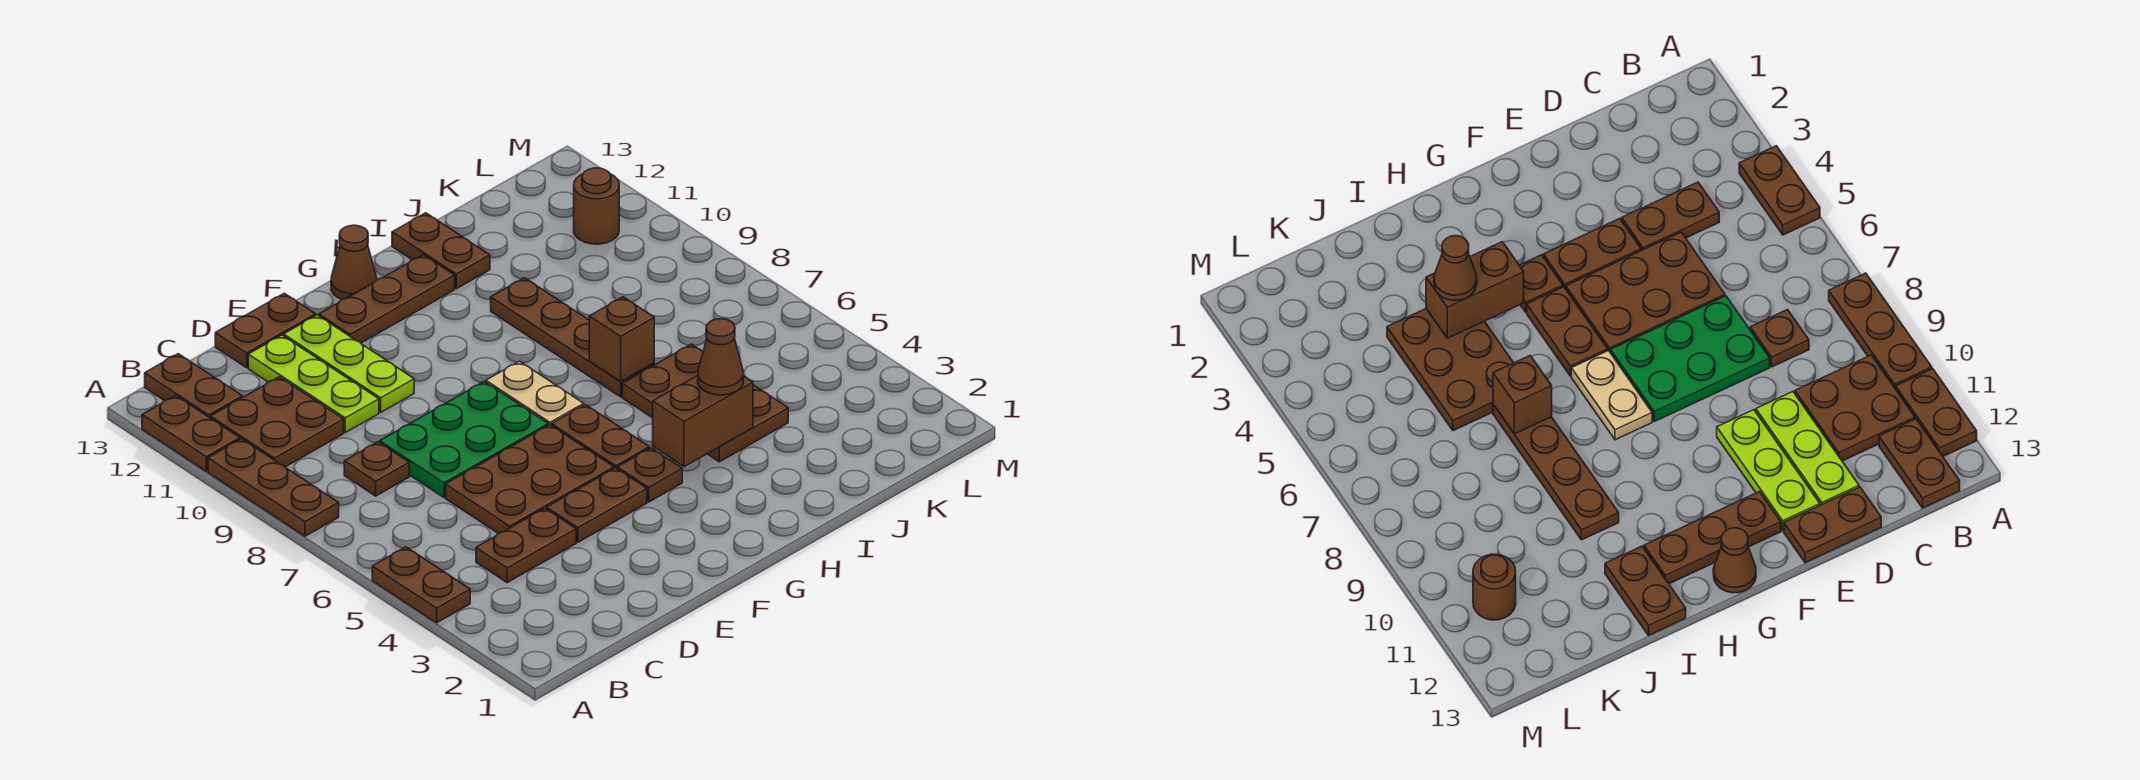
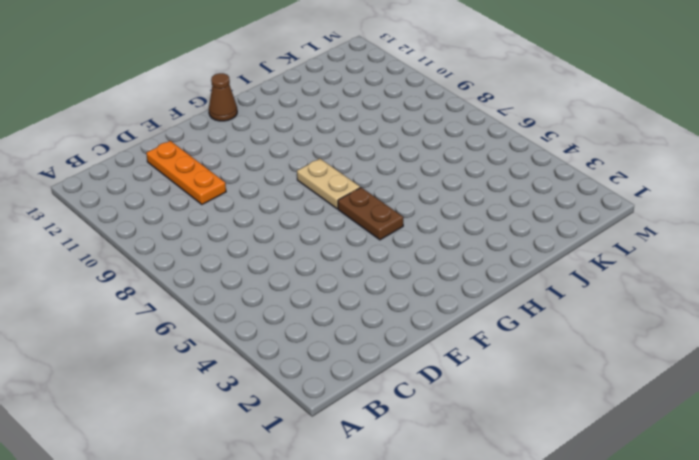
orange 1x3 plate [146,141,226,204] -> lime 1x3 plate [248,335,379,433]
none -> brown 1x2 plate [372,547,470,623]
none -> brown 1x3 plate [208,439,339,536]
none -> brown 1x2 plate [142,396,240,471]

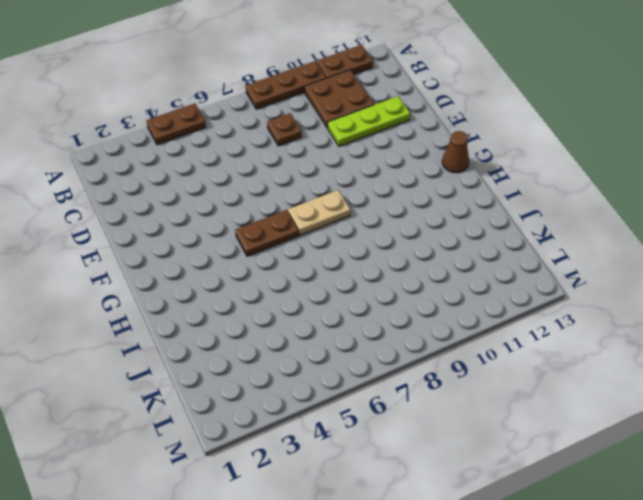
none -> brown 1x2 plate [145,354,242,418]
none -> brown 1x2 plate [476,508,576,582]
none -> brown 2x3 plate [446,425,614,534]

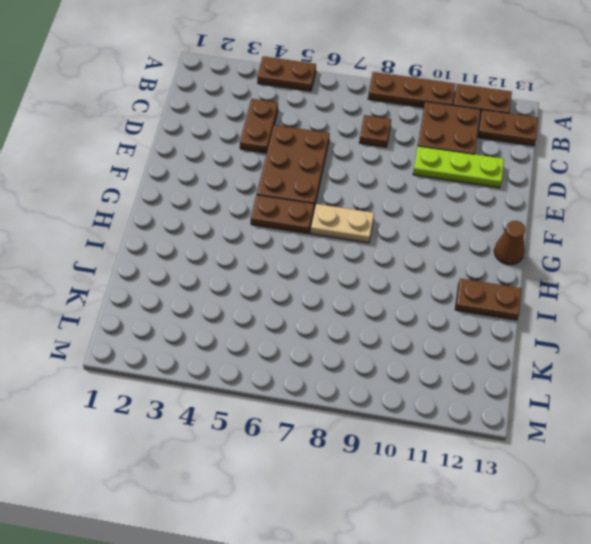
none -> green 2x3 plate [380,382,548,497]
none -> brown 1x2 plate [215,293,316,368]
none -> brown 1x2 plate [547,468,647,542]

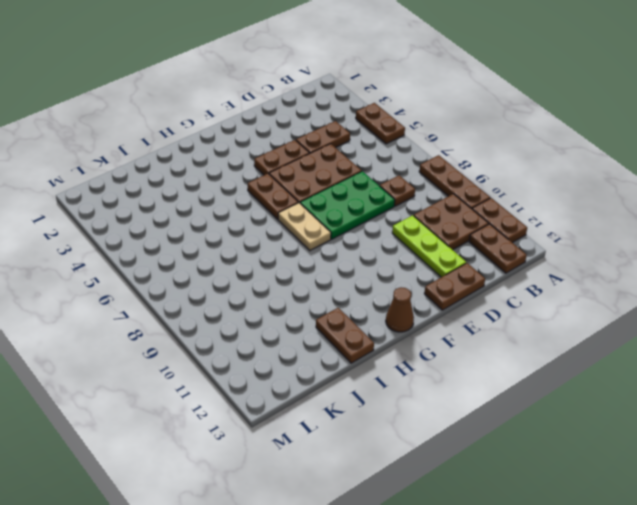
none -> lime 1x3 plate [284,315,414,412]
none -> brown 1x3 plate [319,255,455,343]
none -> brown 1x1 plate [617,448,682,502]

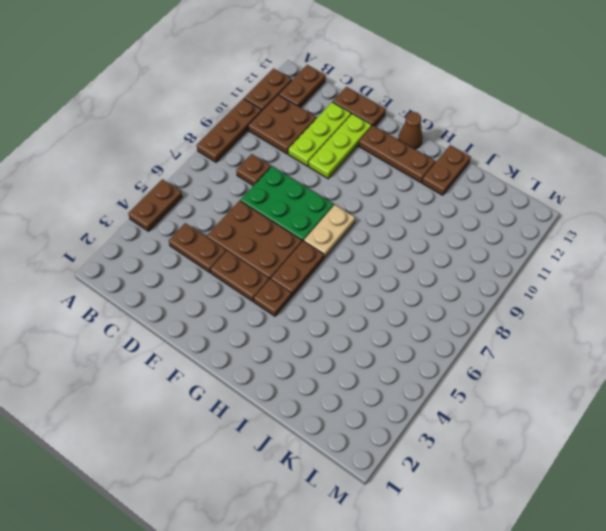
none -> brown 2x3 plate [622,344,788,462]
none -> brown 1x4 plate [491,278,654,397]
none -> brown 1x1 round brick [574,168,619,244]

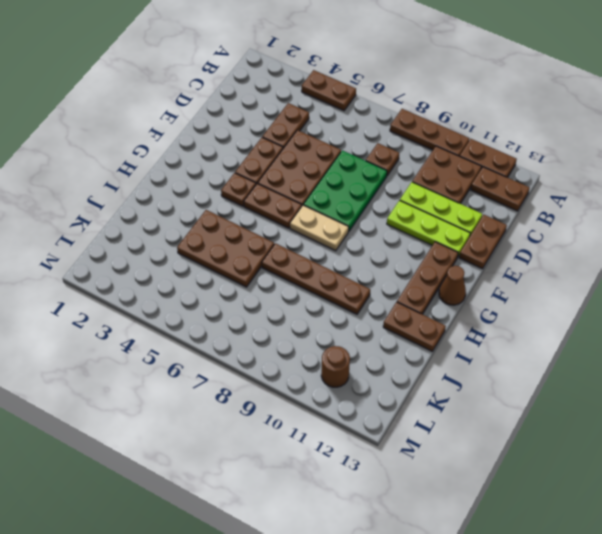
none -> brown 1x2 brick [653,375,753,467]
none -> brown 1x1 brick [589,297,654,381]
none -> brown 1x1 cone [698,319,743,395]

